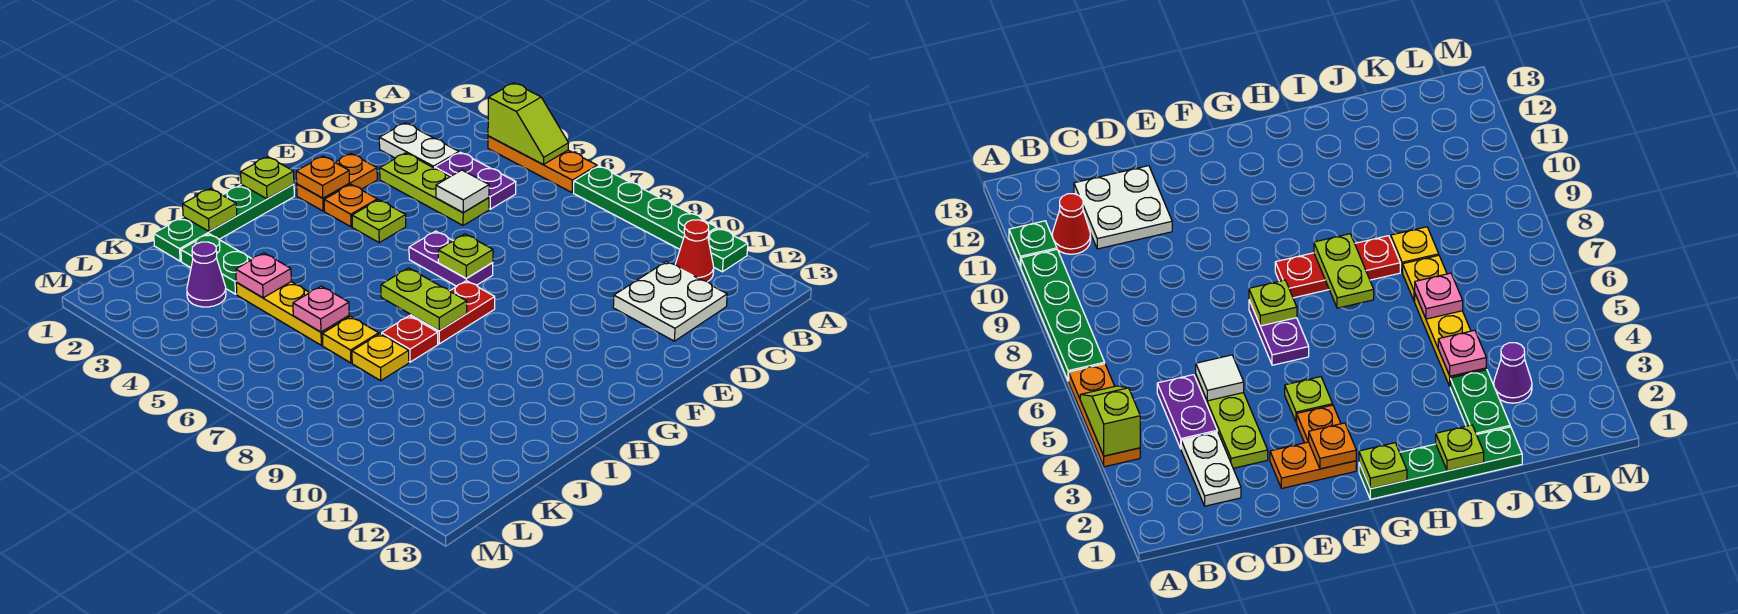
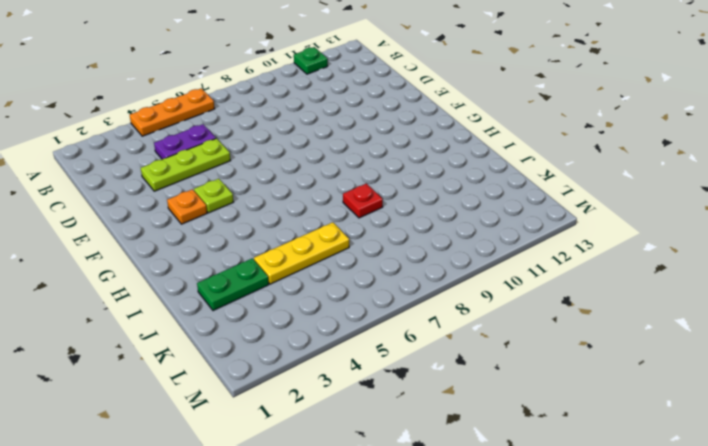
none -> green 1x4 plate [574,166,717,249]
none -> red 1x1 cone [675,220,714,282]
none -> white 1x2 plate [379,123,459,168]

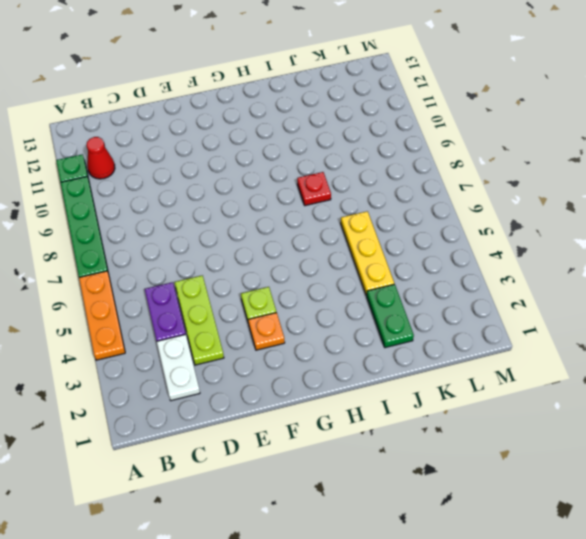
none -> white 2x2 plate [613,262,727,341]
none -> orange 1x2 plate [297,154,377,211]
none -> purple 1x2 plate [409,231,493,286]

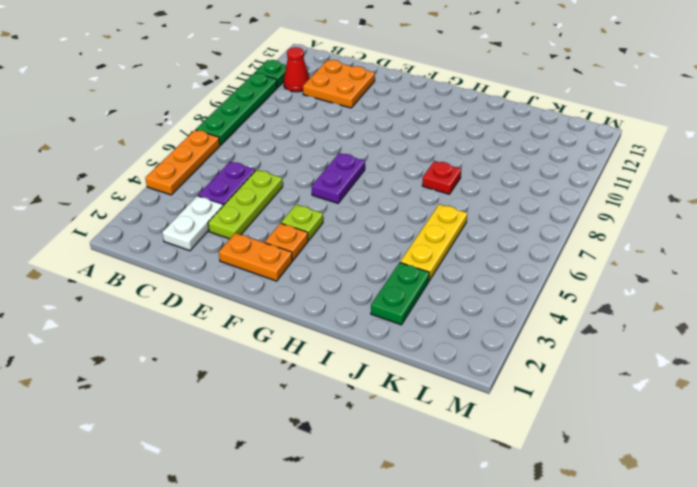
orange 2x2 plate [303,60,375,108] -> white 2x2 plate [613,262,727,341]
none -> green 1x4 plate [154,184,294,261]
none -> red 1x2 plate [411,281,495,344]
none -> yellow 1x1 plate [322,316,379,363]

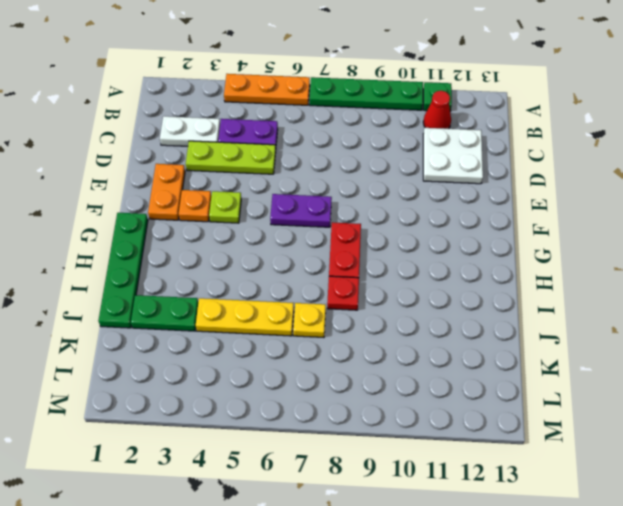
none -> yellow 1x1 plate [352,334,409,381]
none -> purple 1x1 cone [187,242,226,307]
none -> lime 1x2 slope [488,83,569,165]

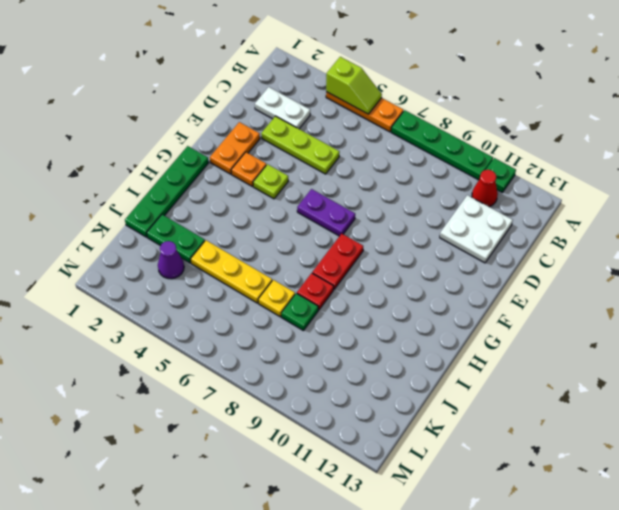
green 1x1 plate [281,293,318,331] -> yellow 1x1 plate [352,334,409,381]
none -> purple 1x2 plate [435,152,516,209]
none -> white 1x1 tile [436,170,489,212]
none -> orange 1x1 plate [296,156,349,198]

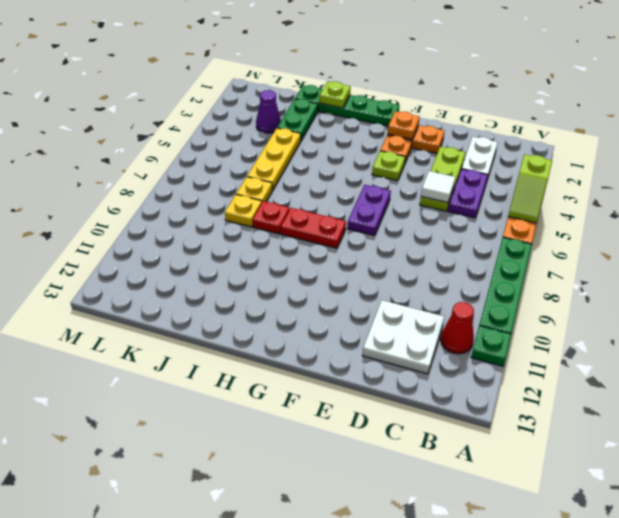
none -> lime 1x1 plate [438,234,493,278]
none -> lime 1x1 plate [241,157,294,199]
none -> lime 1x2 plate [381,268,467,331]

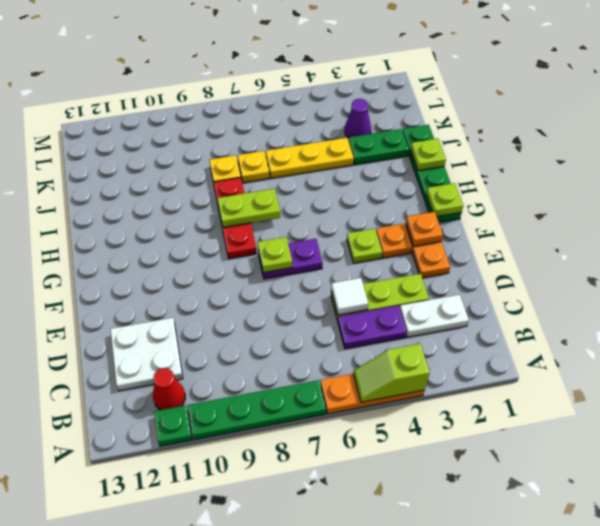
none -> pink 1x1 plate [236,253,291,298]
none -> pink 1x1 plate [293,286,349,332]

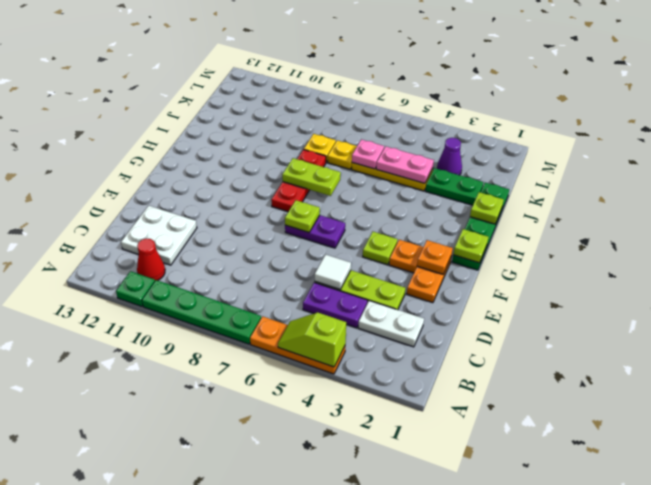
pink 1x2 plate [376,146,434,183] -> pink 1x1 plate [236,253,291,298]

